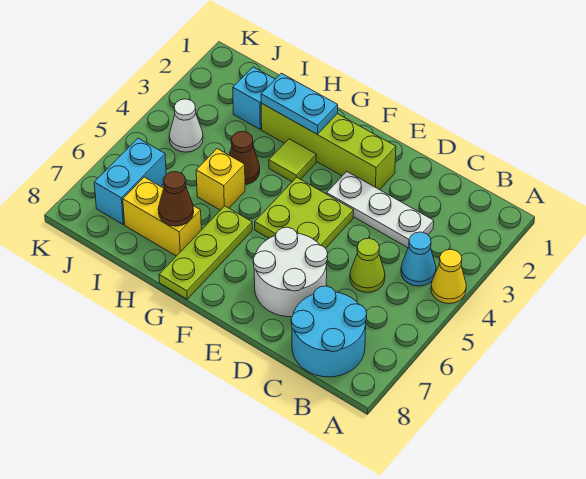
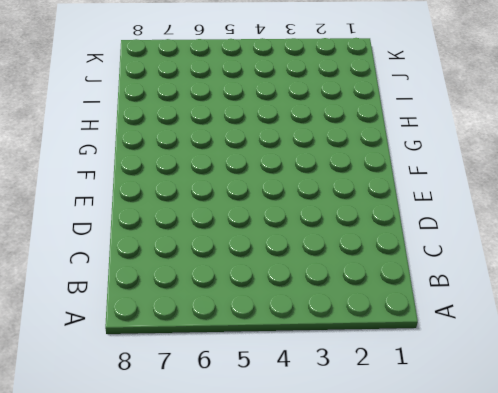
none -> yellow 1x1 cone [431,249,466,304]
none -> cyan 1x1 cone [401,232,436,286]
none -> cyan 2x2 round brick [291,286,367,377]

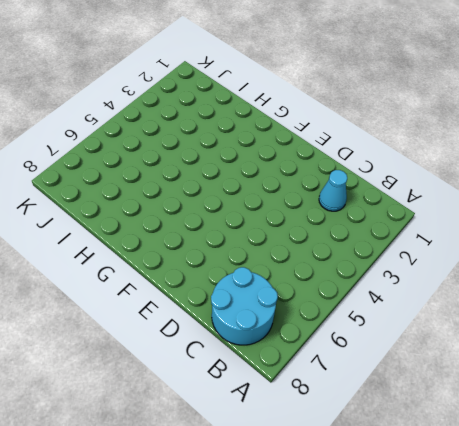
cyan 1x1 cone [319,170,347,211] -> cyan 1x1 cone moved to [401,232,436,286]
none -> yellow 1x1 cone [431,249,466,304]
none -> white 1x3 plate [327,171,434,248]
none -> lime 1x1 cone [350,238,385,292]

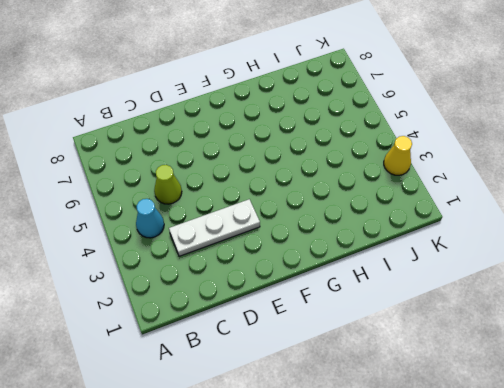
yellow 1x1 cone [384,136,412,175] -> yellow 1x1 cone moved to [431,249,466,304]
none -> cyan 2x2 round brick [291,286,367,377]
none -> white 2x2 round brick [253,227,328,317]
none -> lime 1x4 brick [261,103,396,190]

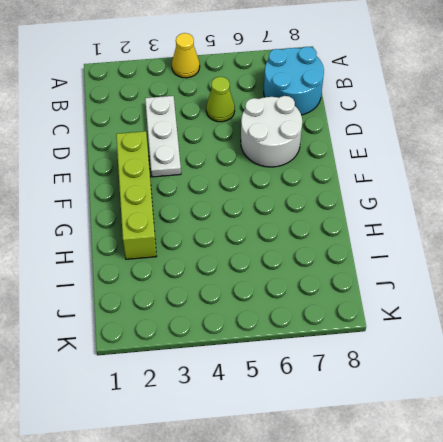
none -> cyan 1x1 cone [401,232,436,286]
none -> lime 2x2 plate [255,177,354,249]
none -> lime 1x1 tile [269,139,316,182]

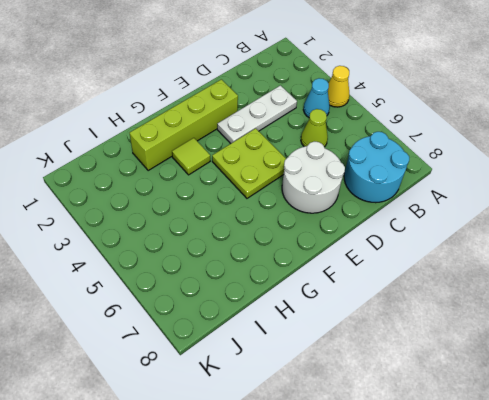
none -> lime 1x3 plate [159,206,252,299]
none -> brown 1x1 cone [229,131,260,184]
none -> yellow 1x1 brick [196,149,245,210]

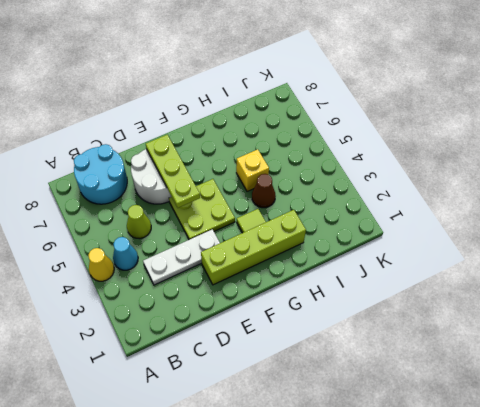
lime 1x3 plate [146,135,200,208] -> lime 1x3 plate moved to [159,206,252,299]
none -> yellow 1x2 brick [123,177,201,256]
none -> cyan 1x1 brick [233,67,275,129]
none -> white 1x1 cone [169,99,203,152]

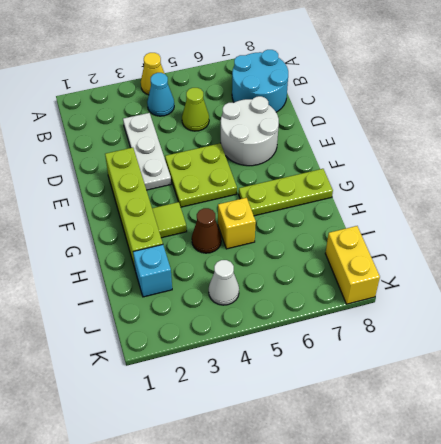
yellow 1x2 brick [325,226,380,304] -> yellow 1x2 brick moved to [123,177,201,256]
none -> cyan 1x2 brick [94,138,166,224]
none -> cyan 1x2 plate [261,73,338,134]
none -> brown 1x1 cone [158,172,194,226]

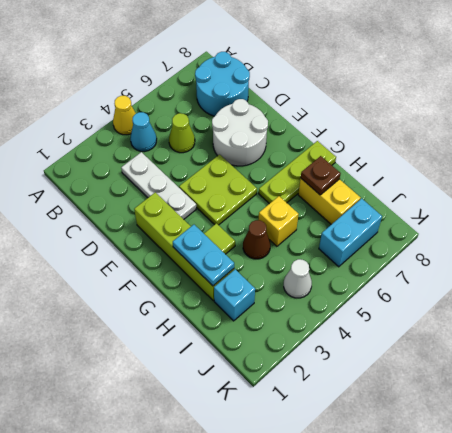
brown 1x1 plate [301,156,341,195] -> brown 1x1 cone [158,172,194,226]

